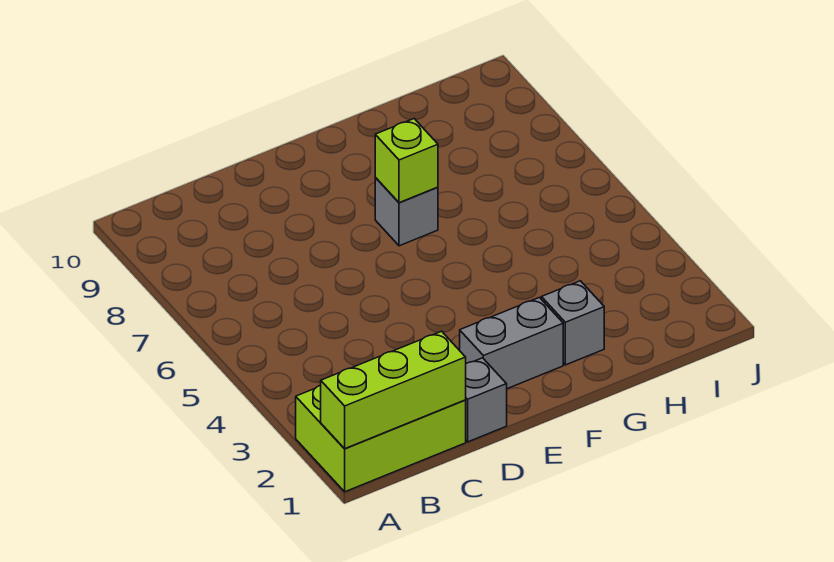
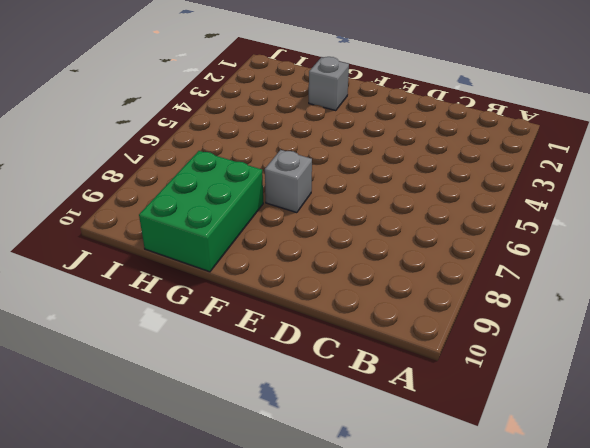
green 2x3 brick [139,151,263,272] -> none
none -> lime 2x3 brick [296,385,466,492]
none -> grey 1x1 brick [466,358,507,442]

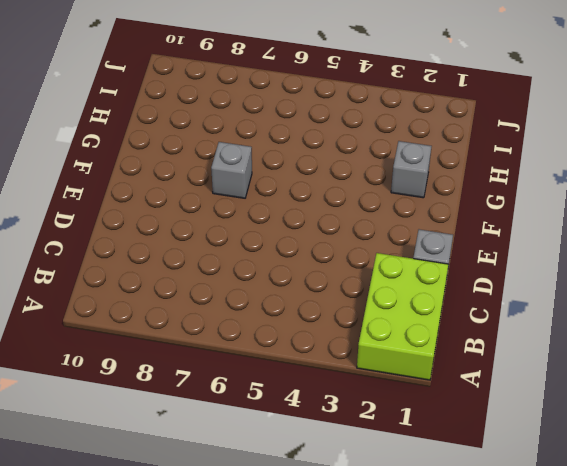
none -> grey 1x2 brick [460,298,563,389]
none -> lime 1x3 brick [321,331,466,449]

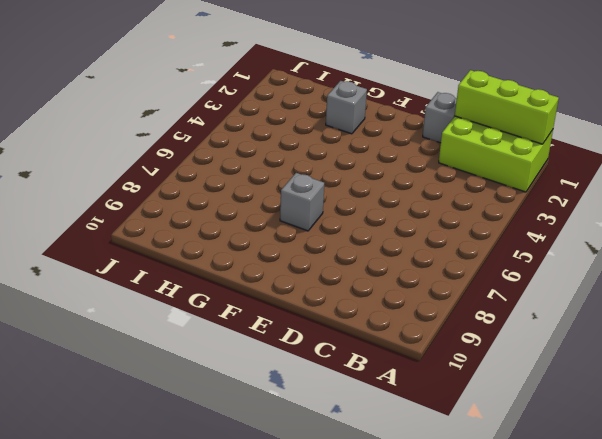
none -> grey 1x2 brick [460,298,563,389]
none -> lime 1x1 brick [375,119,438,203]

